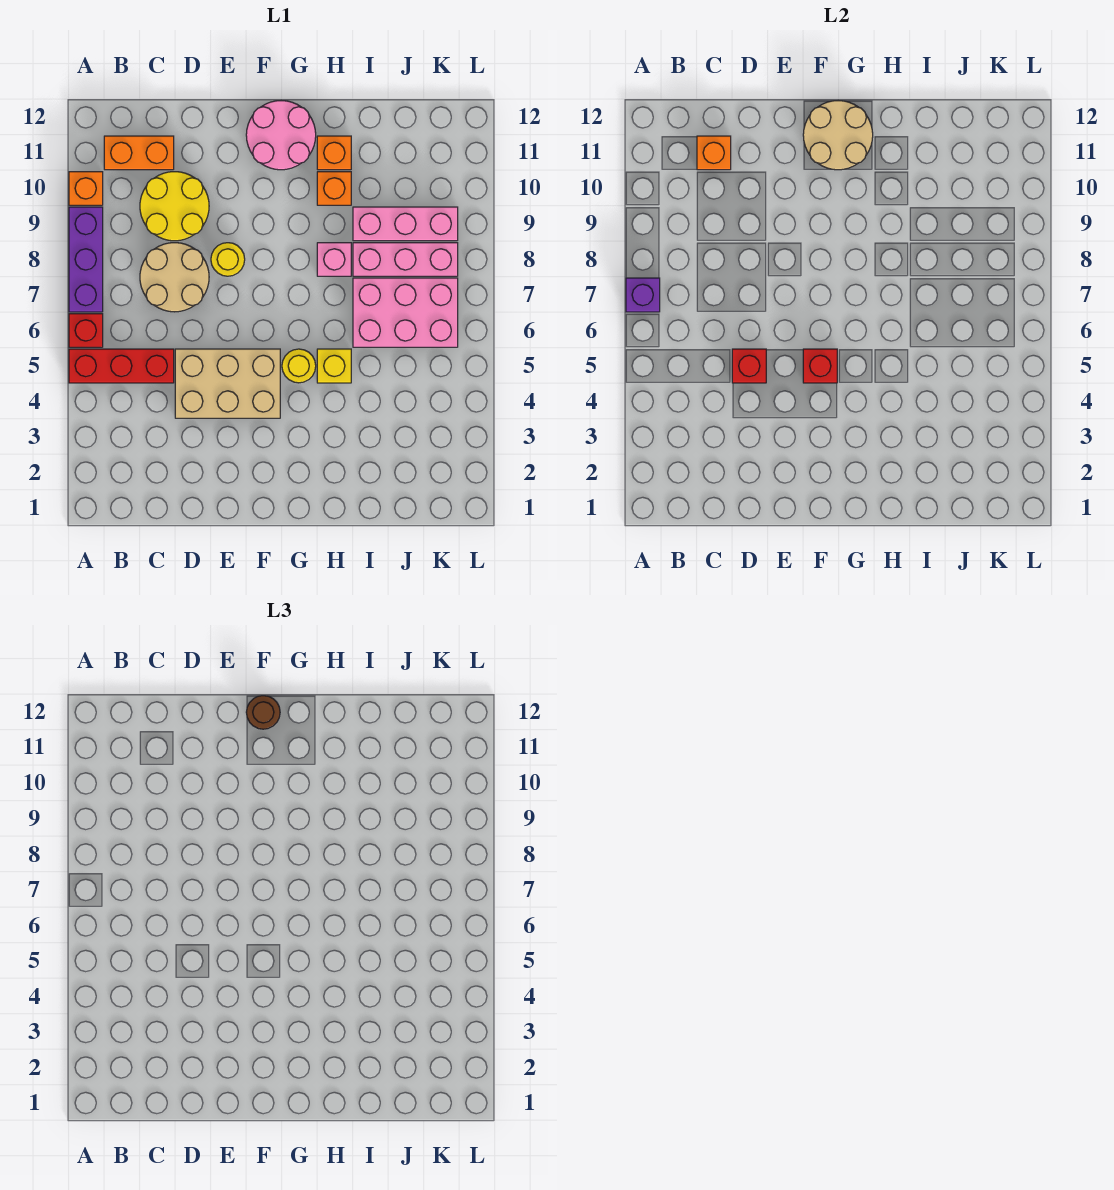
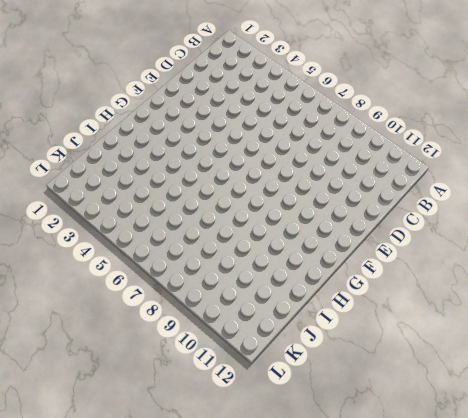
none -> red 1x3 brick [69,349,174,383]
none -> red 1x1 brick [69,314,103,347]
none -> purple 1x3 brick [69,207,103,312]

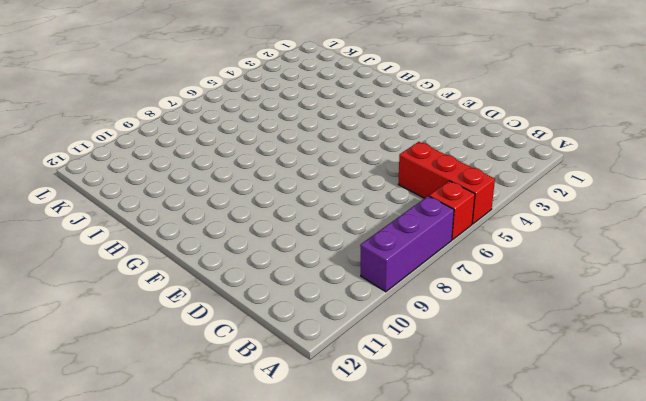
none -> orange 1x1 brick [69,172,103,205]
none -> orange 1x2 brick [104,136,174,170]
none -> tan 2x2 round brick [140,243,209,312]

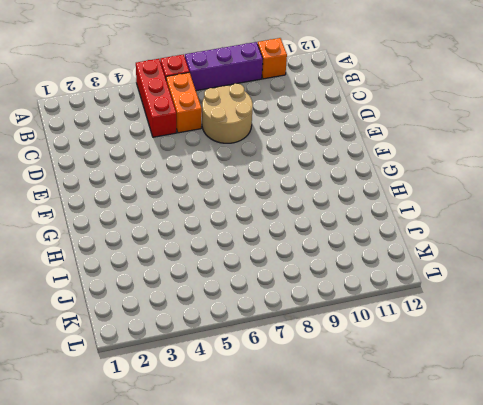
orange 1x2 brick [166,72,202,133] -> orange 1x2 brick moved to [104,136,174,170]
none -> yellow 2x2 round brick [140,172,209,241]
none -> tan 2x3 brick [175,349,280,418]
none -> yellow 1x1 round brick [211,243,245,276]

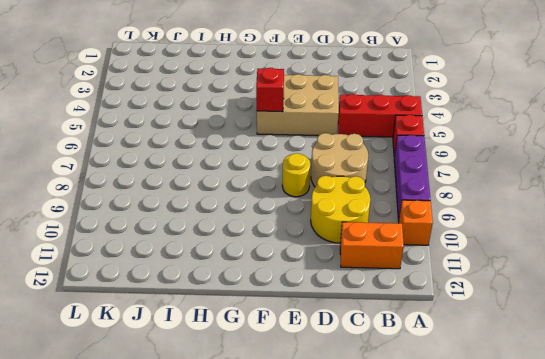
none -> pink 2x2 round brick [246,101,316,170]
none -> yellow 1x1 round brick [282,349,316,383]
none -> yellow 1x1 brick [317,349,351,383]

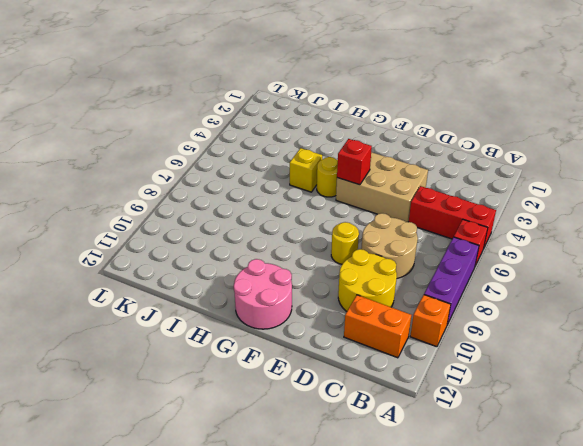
none -> pink 1x1 brick [317,243,351,276]
none -> orange 1x1 brick [317,172,351,205]
none -> orange 1x1 brick [317,136,351,170]

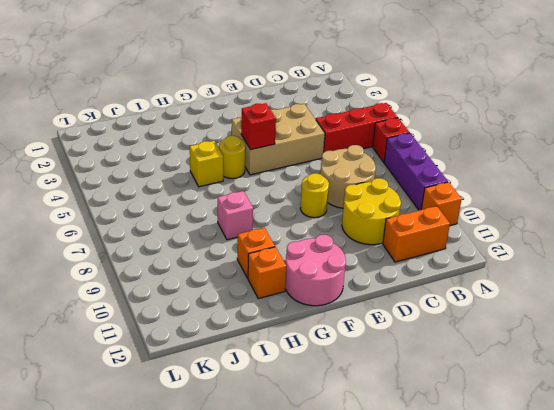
none -> pink 2x3 brick [353,278,458,347]
none -> pink 1x3 brick [353,243,458,276]
none -> pink 1x3 brick [353,207,458,241]

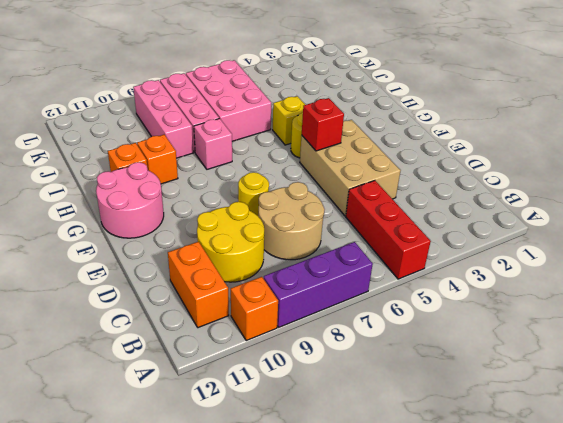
none -> red 1x1 brick [69,314,103,347]
none -> purple 1x1 brick [626,278,660,312]
none -> orange 1x1 brick [697,136,731,170]

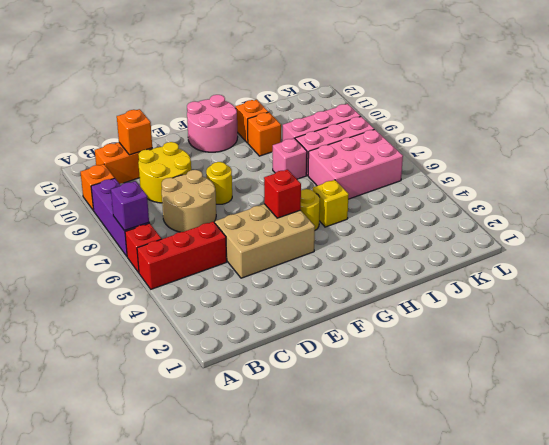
none -> red 1x1 brick [732,349,766,383]
none -> tan 2x2 round brick [803,101,873,170]
none -> brown 1x1 round brick [246,696,280,729]

